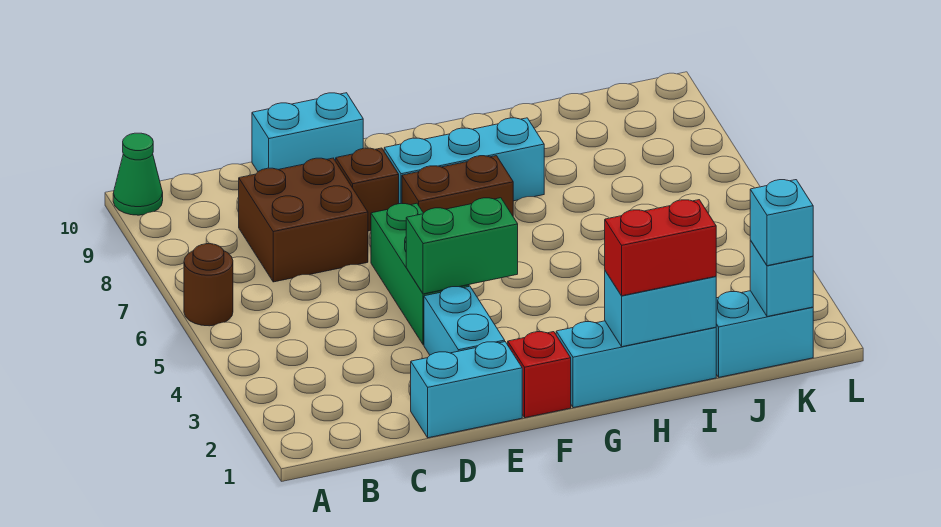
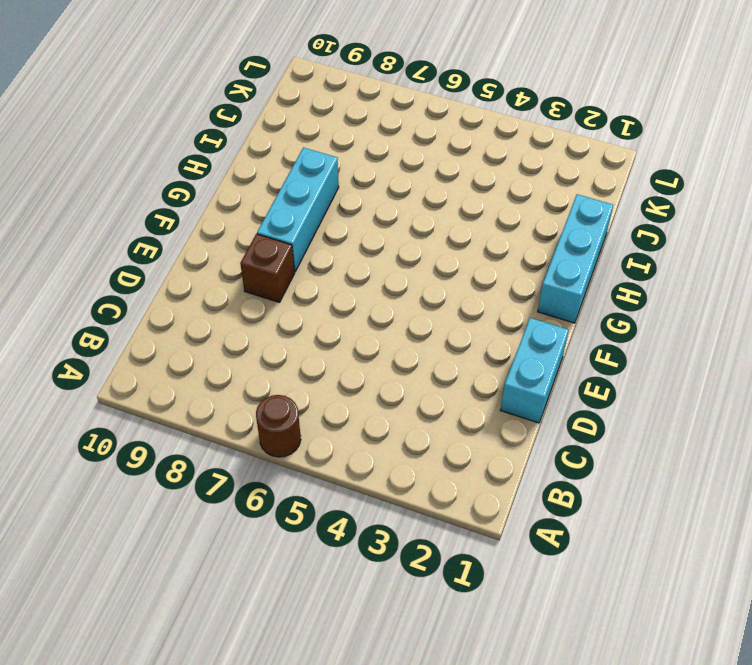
none -> green 1x1 cone [113,133,163,215]
none -> brown 2x2 brick [239,158,368,282]
none -> cyan 1x2 brick [252,93,363,171]

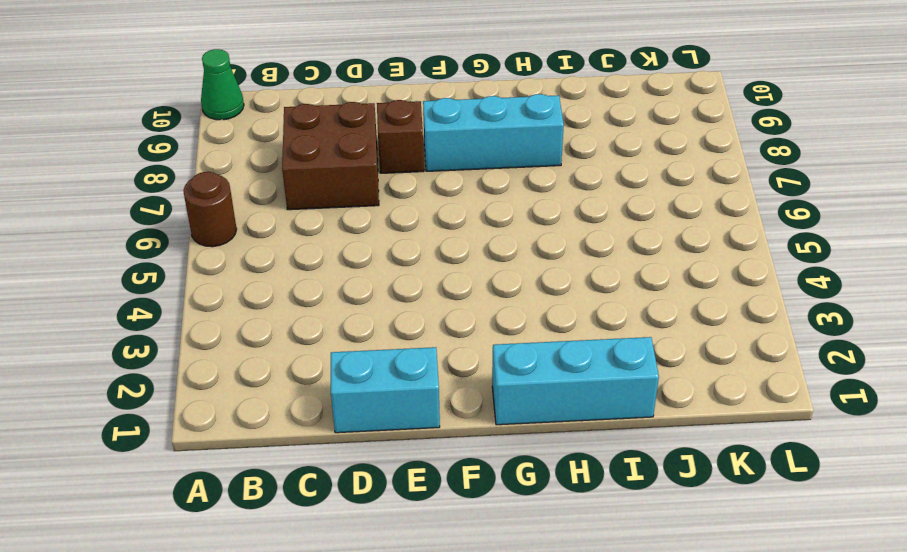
none -> cyan 1x2 brick [252,93,363,171]
none -> cyan 1x2 brick [424,286,505,355]
none -> green 1x3 brick [371,203,469,345]

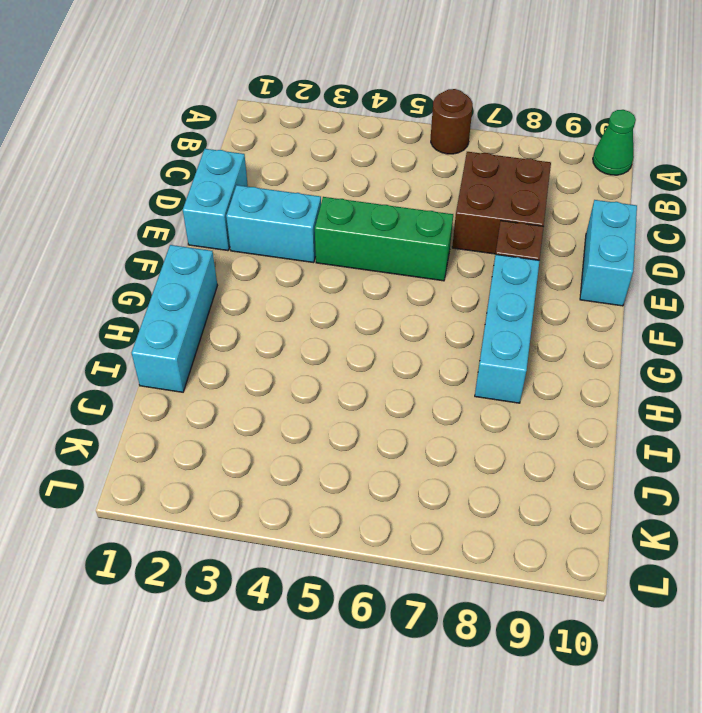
none -> red 1x1 brick [508,332,571,418]
none -> brown 1x2 brick [402,156,513,216]
none -> cyan 1x2 brick [716,291,813,377]

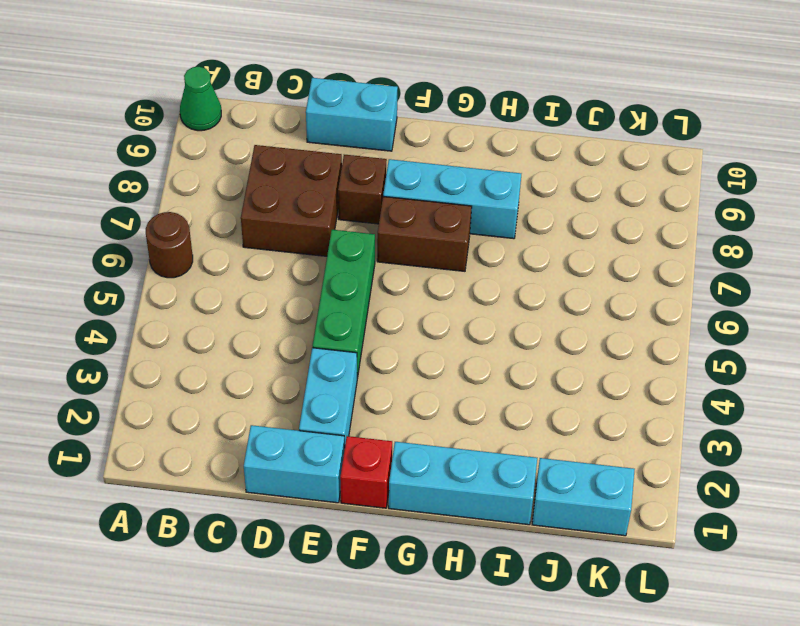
none -> green 1x2 brick [406,198,518,294]
none -> cyan 1x2 brick [605,271,716,347]
none -> cyan 1x1 brick [750,240,813,317]

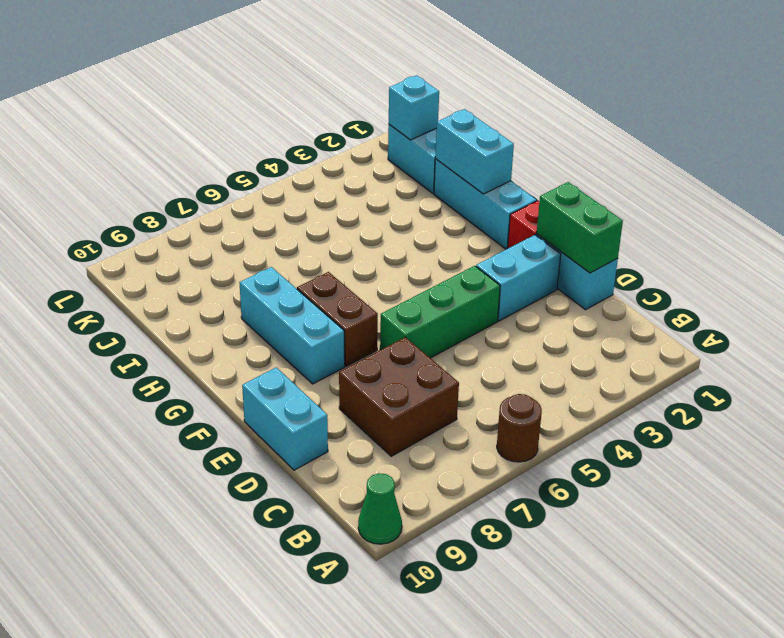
green 1x2 brick [537,182,623,273] -> green 1x2 brick moved to [406,198,518,294]
none -> brown 1x1 brick [336,148,399,231]
none -> red 1x2 brick [605,200,716,296]
none -> cyan 1x1 brick [750,180,813,266]

